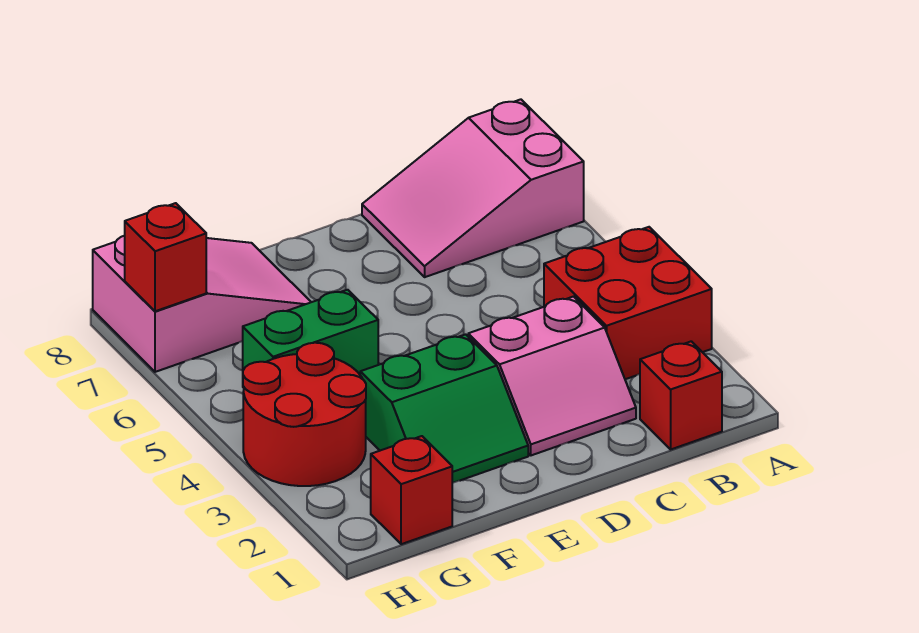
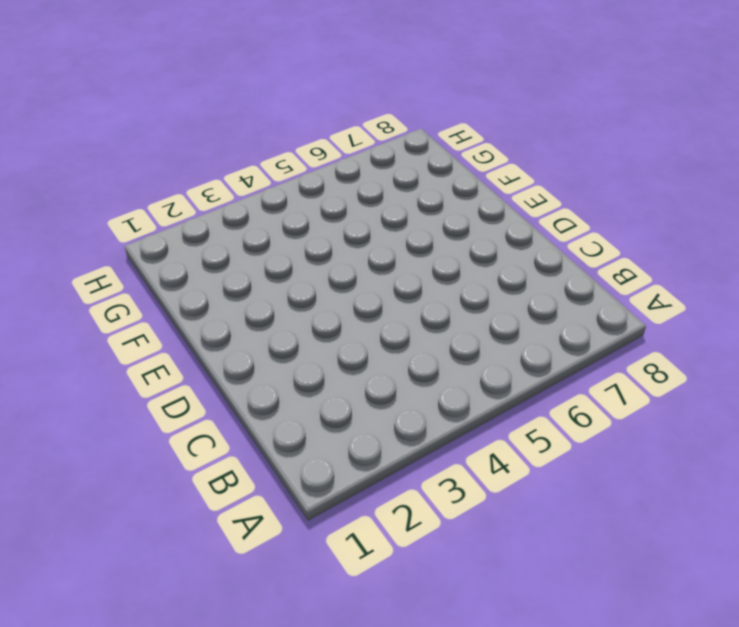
none -> red 2x2 brick [544,227,712,379]
none -> pink 2x3 slope [362,99,584,277]

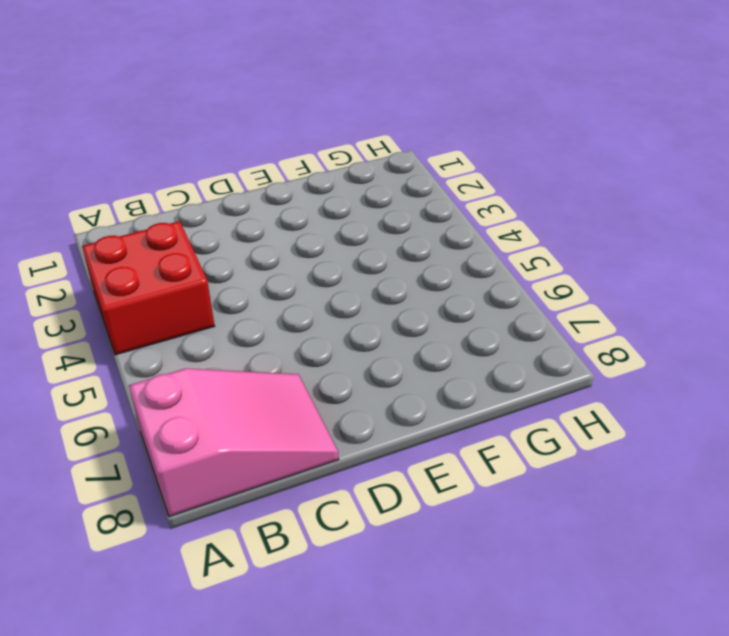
none -> red 1x1 brick [640,341,722,449]
none -> pink 2x2 slope [468,297,636,455]

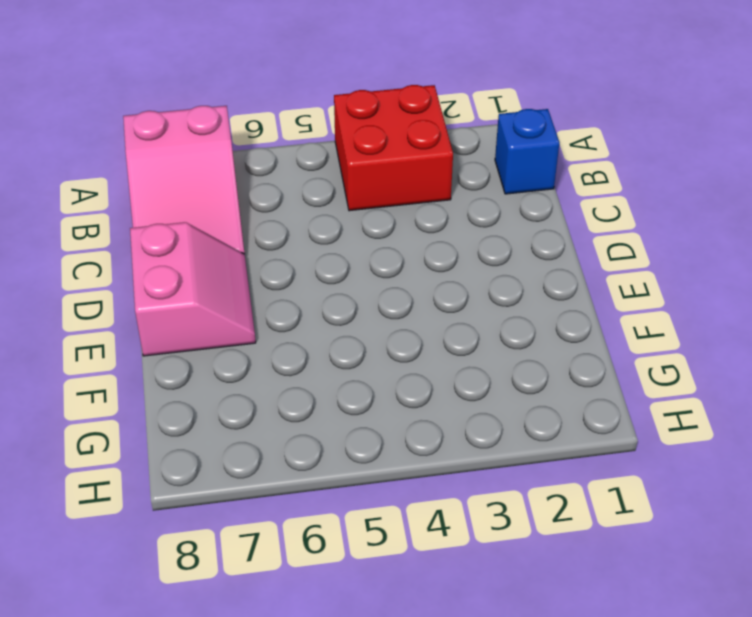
blue 1x1 brick [495,109,559,194] -> red 1x1 brick [640,341,722,449]
pink 2x2 slope [130,222,256,356] -> pink 2x2 slope moved to [468,297,636,455]
none -> green 2x2 slope [360,334,528,483]
none -> green 1x2 brick [243,290,378,388]

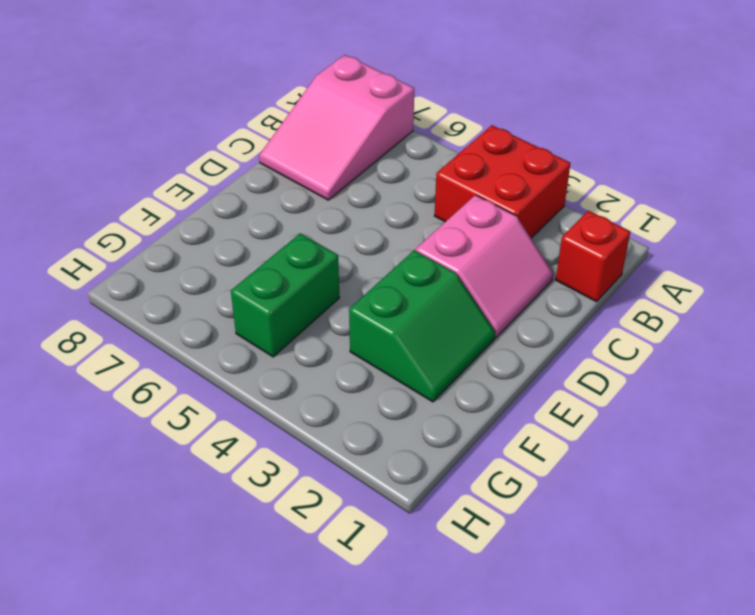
none -> pink 2x3 slope [93,236,311,372]
none -> red 1x1 brick [371,436,452,544]

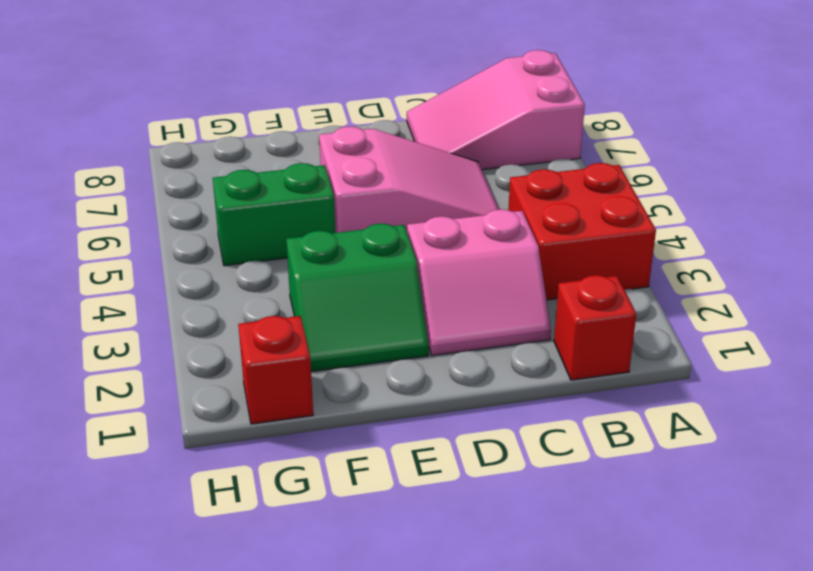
pink 2x3 slope [319,127,499,233] -> pink 2x3 slope moved to [93,236,311,372]
none -> red 2x2 round brick [243,343,366,486]
none -> red 1x1 brick [125,203,206,311]

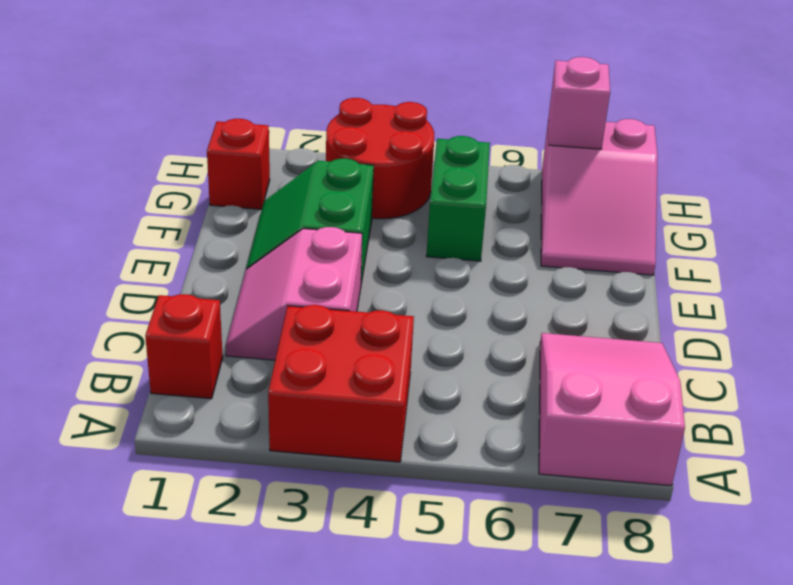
pink 1x1 brick [548,57,610,149] -> red 1x1 brick [125,203,206,311]

